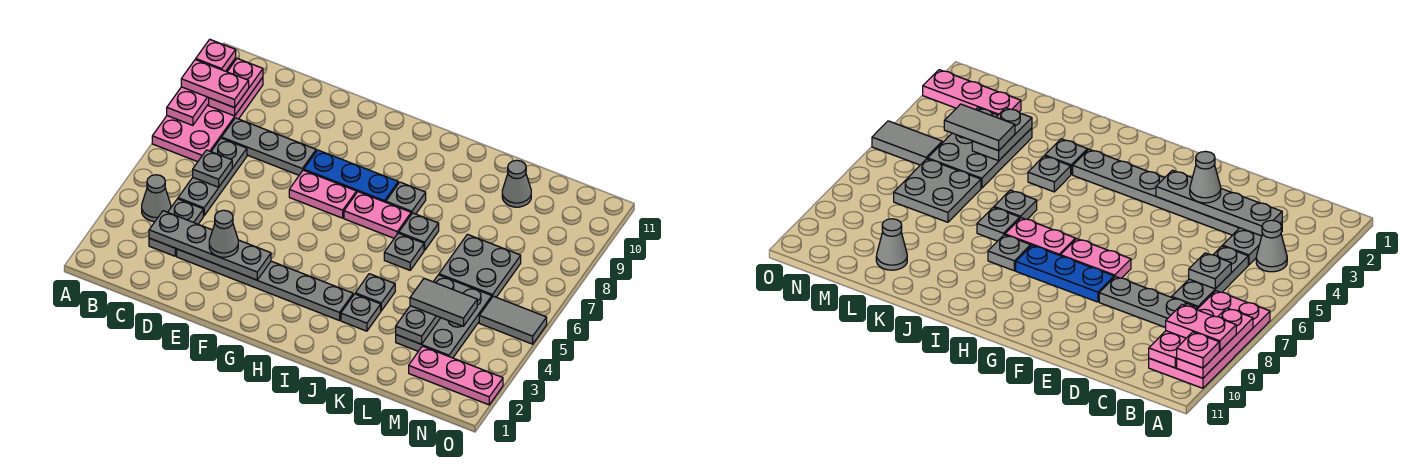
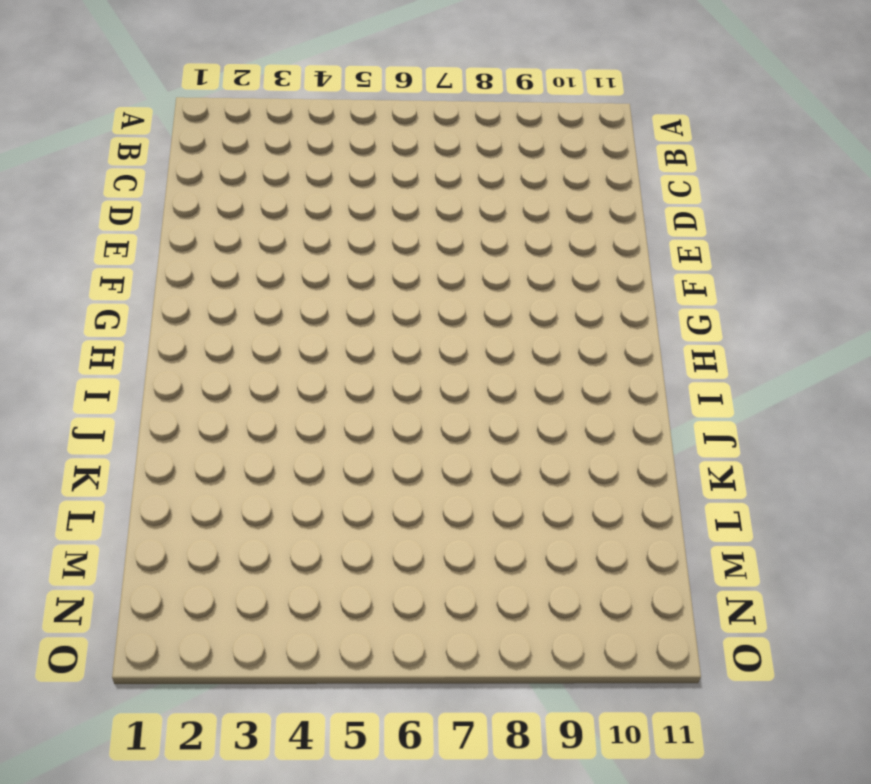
none -> pink 2x4 plate [152,77,263,162]
none -> grey 1x1 cone [142,175,171,222]
none -> grey 1x2 plate [149,199,203,256]

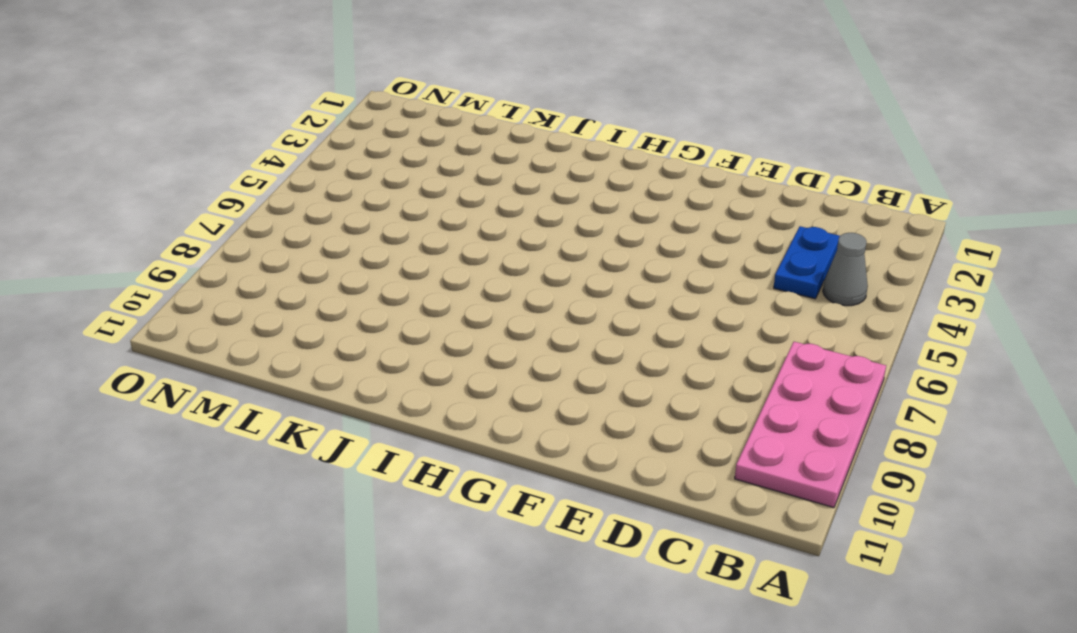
blue 1x2 plate [774,226,840,299] -> grey 1x2 plate [149,199,203,256]
none -> grey 1x3 plate [178,138,247,216]
none -> grey 1x3 plate [222,118,316,175]
none -> grey 1x6 plate [177,249,353,321]

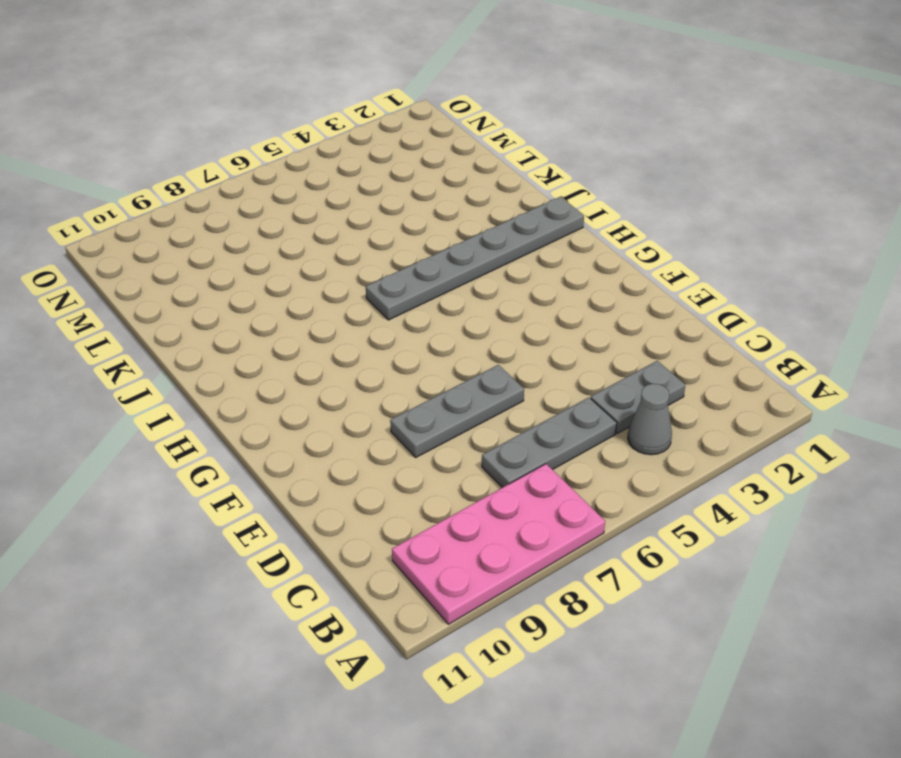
grey 1x3 plate [390,365,524,457] -> grey 1x3 plate turned to [222,118,316,175]
grey 1x6 plate [366,197,584,320] -> grey 1x6 plate turned to [177,249,353,321]
none -> pink 1x2 plate [289,170,356,218]
none -> blue 1x3 plate [304,150,398,202]
none -> pink 1x2 plate [344,192,411,238]

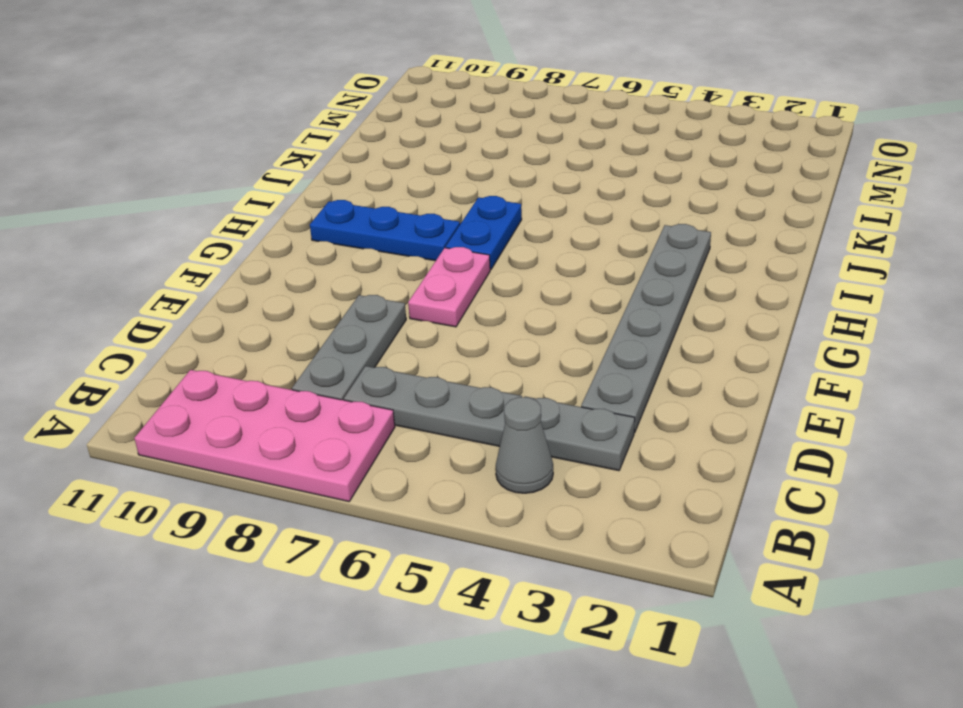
blue 1x2 plate [446,196,522,270] -> pink 1x2 plate [344,192,411,238]
blue 1x3 plate [310,200,460,261] -> blue 1x3 plate turned to [304,150,398,202]
none -> grey 1x1 plate [386,182,426,214]
none -> grey 1x1 plate [341,294,381,331]
none -> grey 1x1 plate [355,274,395,311]

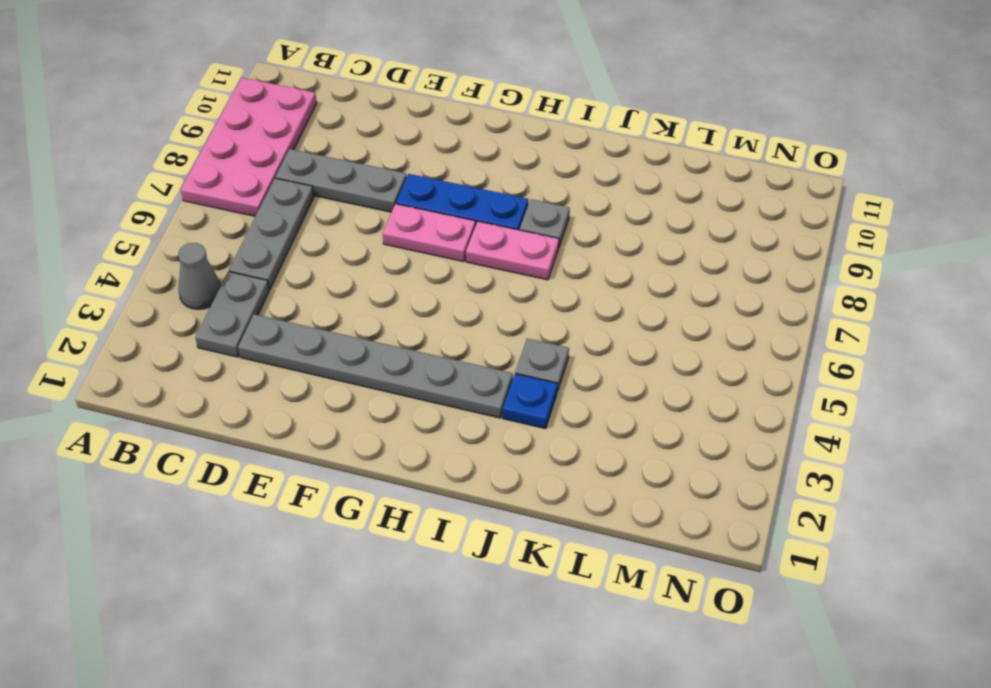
blue 1x1 plate [503,374,557,429] -> grey 1x1 plate [341,294,381,331]
none -> grey 1x1 plate [384,233,424,270]
none -> grey 1x1 plate [399,213,439,250]
none -> grey 2x3 plate [396,275,492,358]

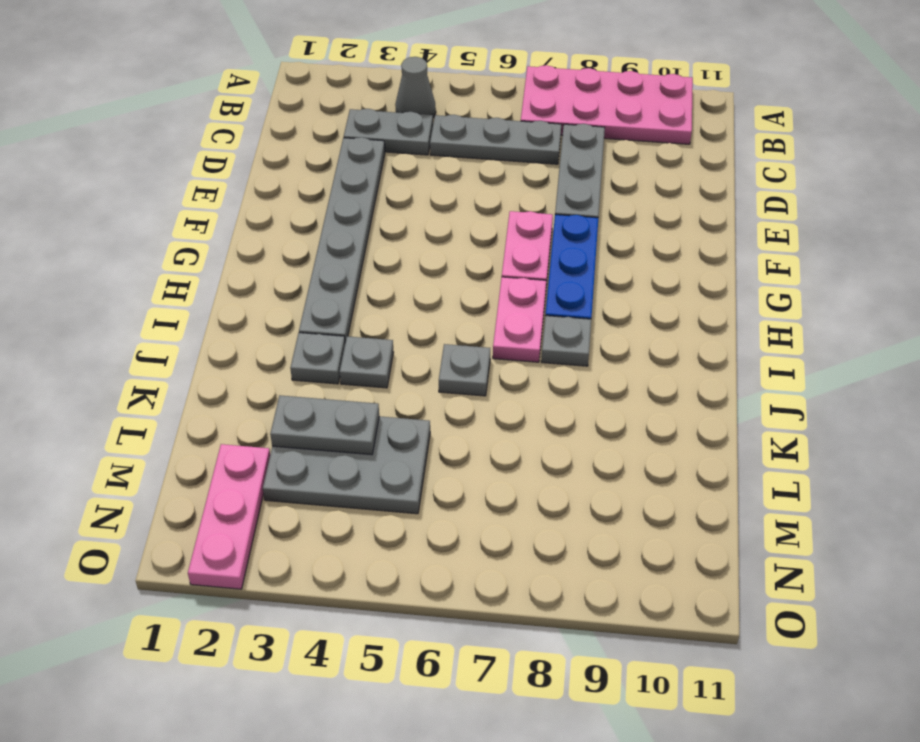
none -> grey 1x1 plate [399,213,439,250]
none -> grey 2x2 plate [439,234,521,297]
none -> grey 1x1 cone [502,160,531,207]

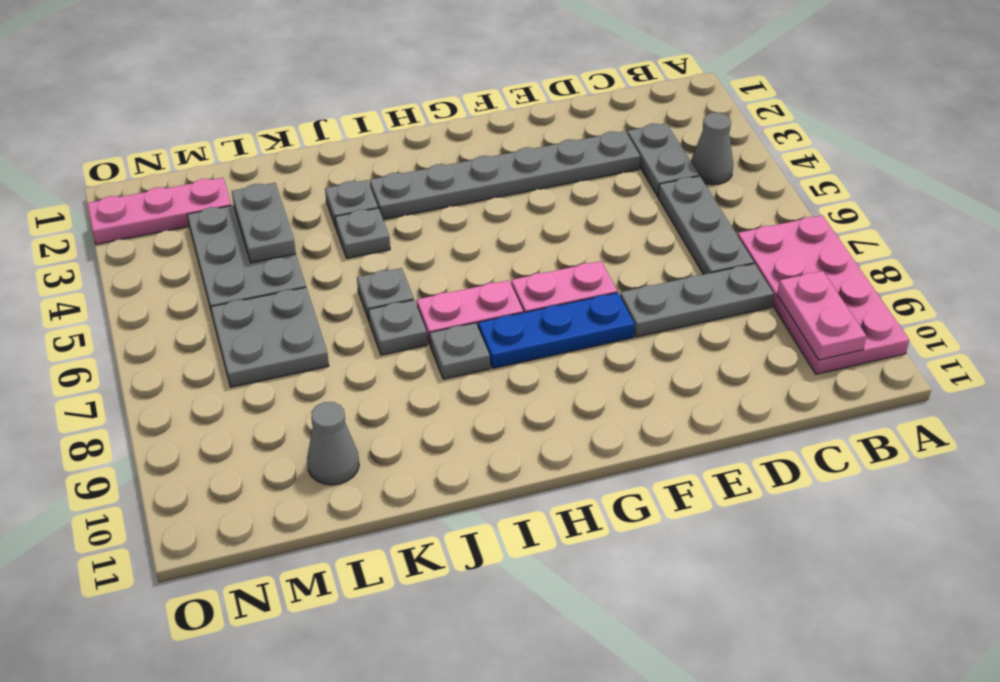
none -> grey 1x2 tile [479,296,547,344]
none -> pink 1x3 plate [167,58,236,125]
none -> grey 1x4 plate [149,211,271,280]

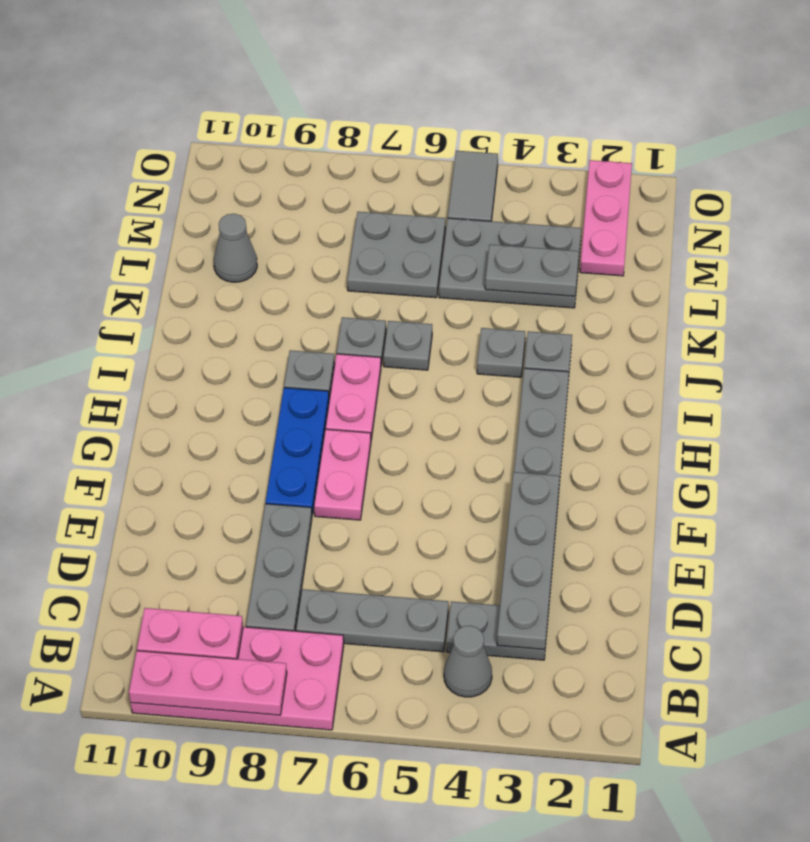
none -> grey 1x1 plate [193,150,232,187]
none -> pink 1x2 plate [181,60,249,108]
none -> pink 1x1 plate [196,39,236,71]

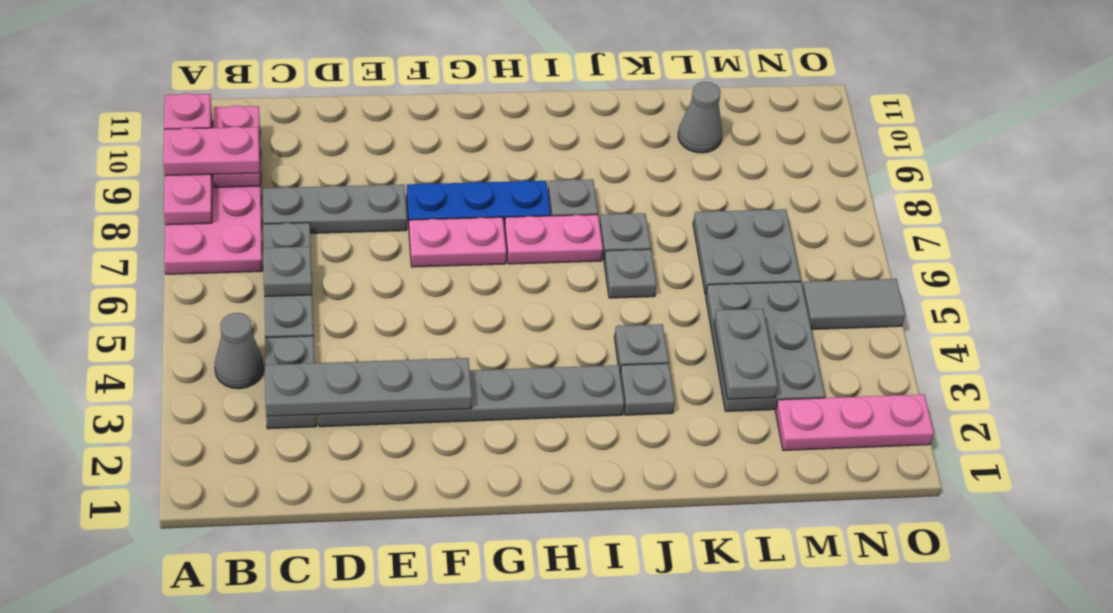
none -> grey 1x1 cone [209,210,238,257]
none -> grey 1x2 tile [410,279,477,326]

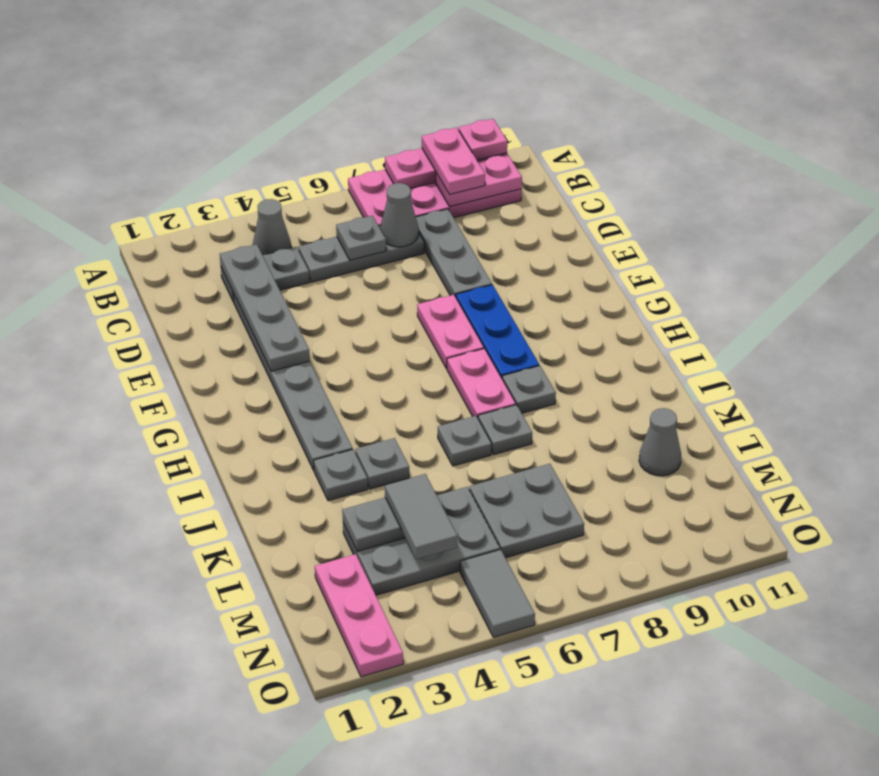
grey 1x1 cone [380,183,419,247] -> grey 1x1 cone moved to [209,210,238,257]

